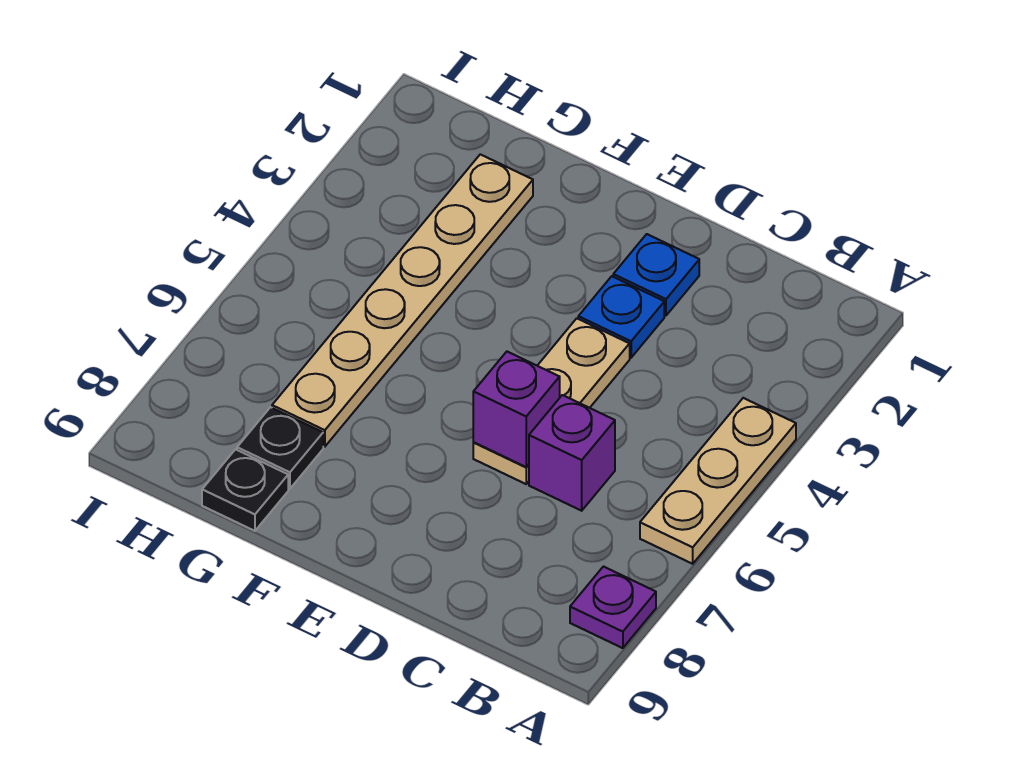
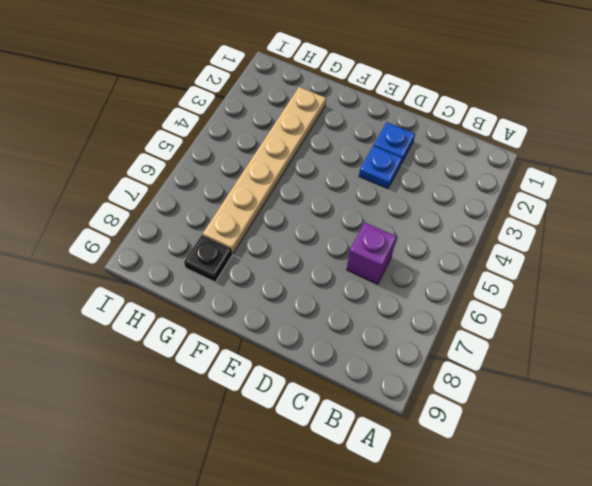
none -> tan 1x3 plate [640,398,796,564]
none -> purple 1x1 plate [570,567,656,648]

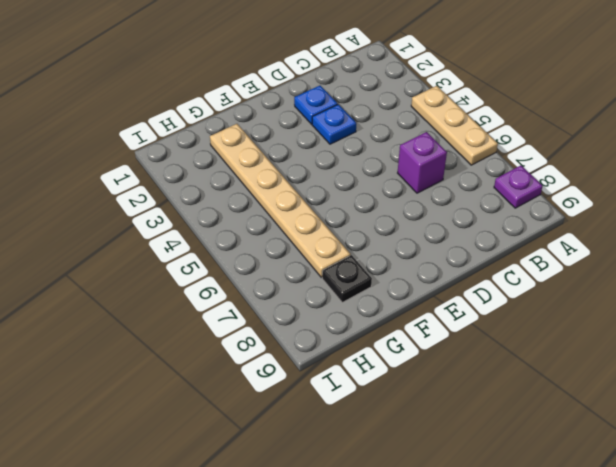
none -> tan 1x3 plate [473,318,630,484]
none -> black 1x1 plate [202,449,288,531]

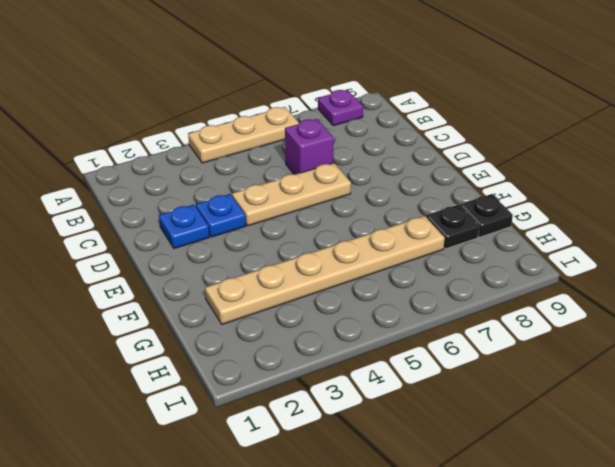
none -> purple 1x1 brick [473,352,560,467]

